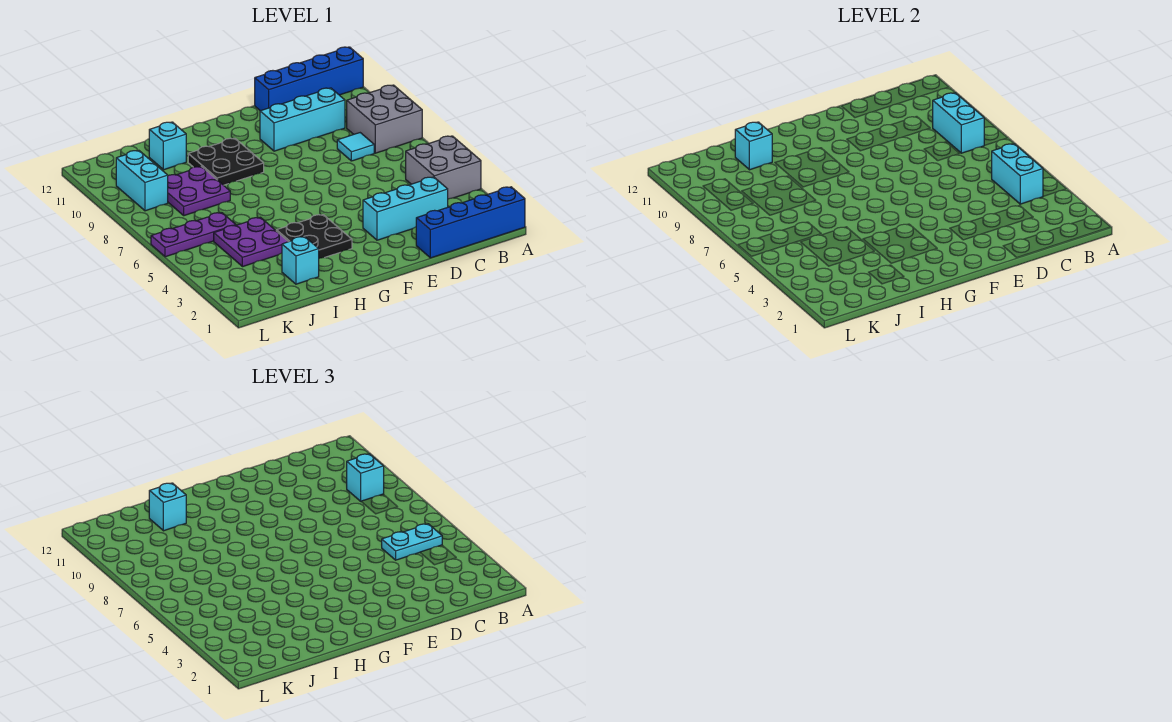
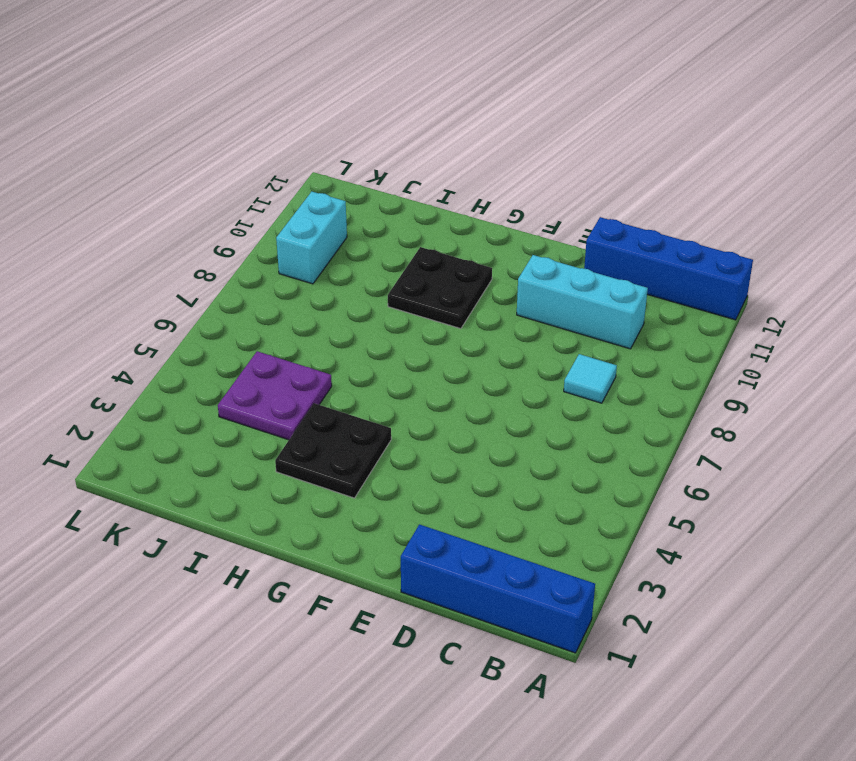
none -> grey 2x2 brick [406,136,481,199]
none -> grey 2x2 brick [347,85,422,153]
none -> cyan 1x3 brick [363,177,448,240]

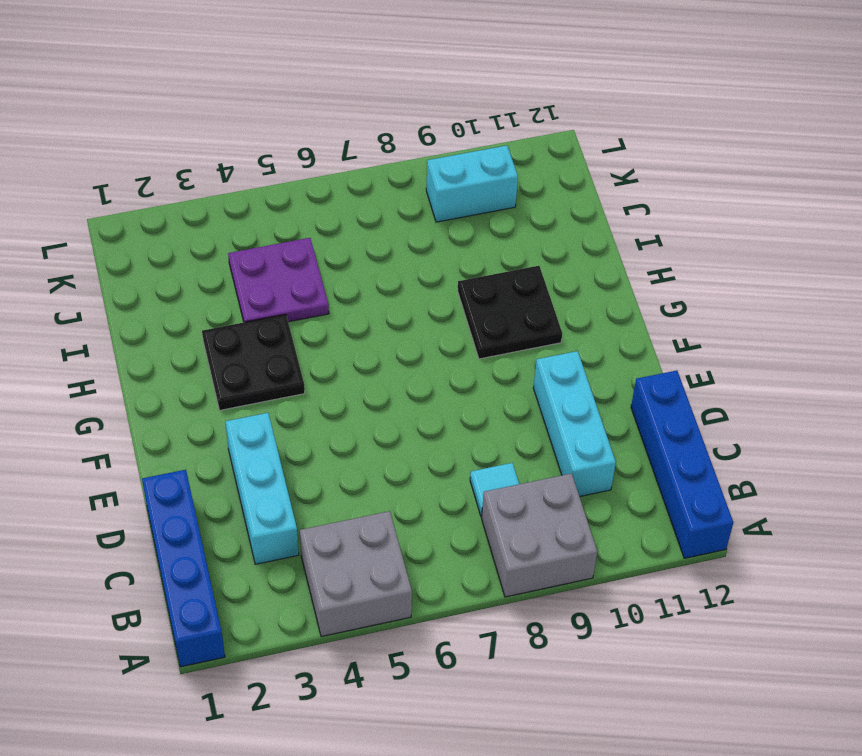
none -> cyan 1x1 brick [282,237,319,284]
none -> purple 2x2 plate [168,167,230,216]
none -> cyan 1x1 brick [149,122,186,170]

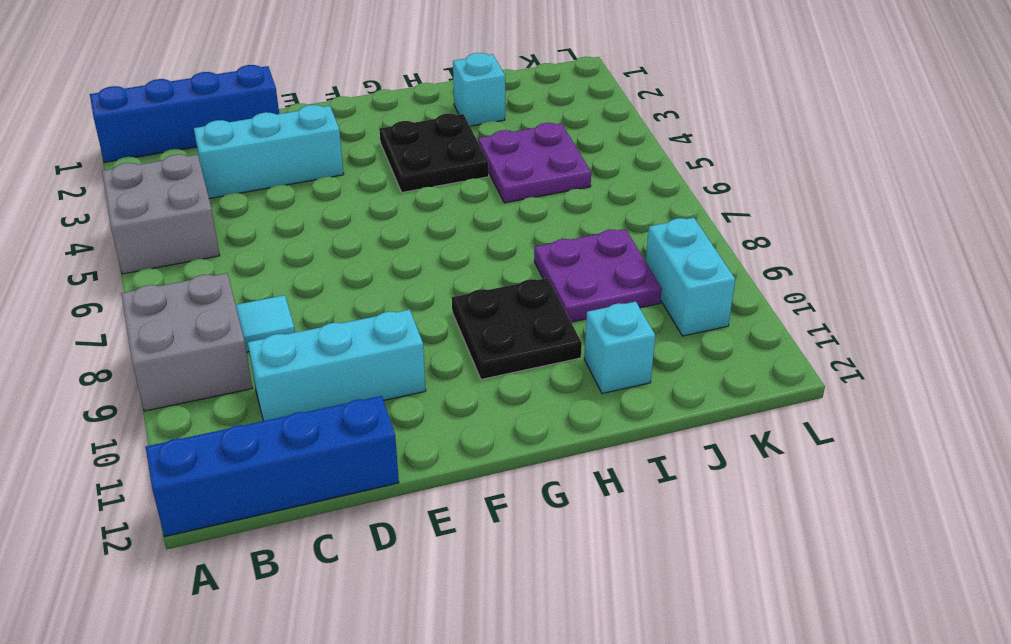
none -> purple 1x3 plate [151,213,236,257]
none -> cyan 1x2 brick [992,144,1043,204]
none -> cyan 1x2 brick [933,93,984,153]

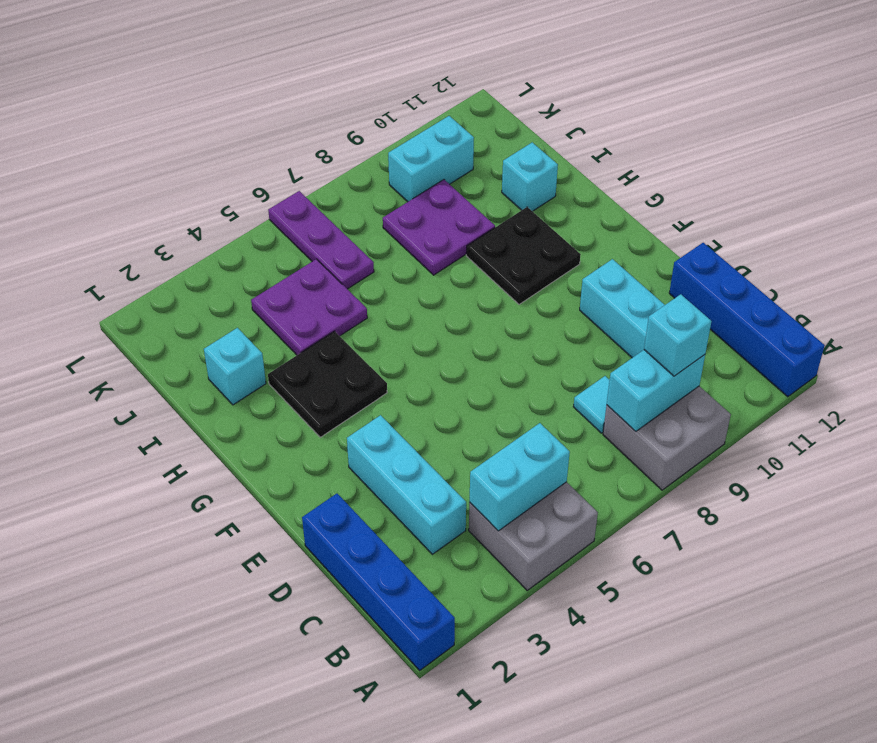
none -> cyan 1x1 brick [735,122,772,170]
none -> cyan 1x2 plate [382,524,442,560]
none -> cyan 1x1 brick [149,483,186,531]

